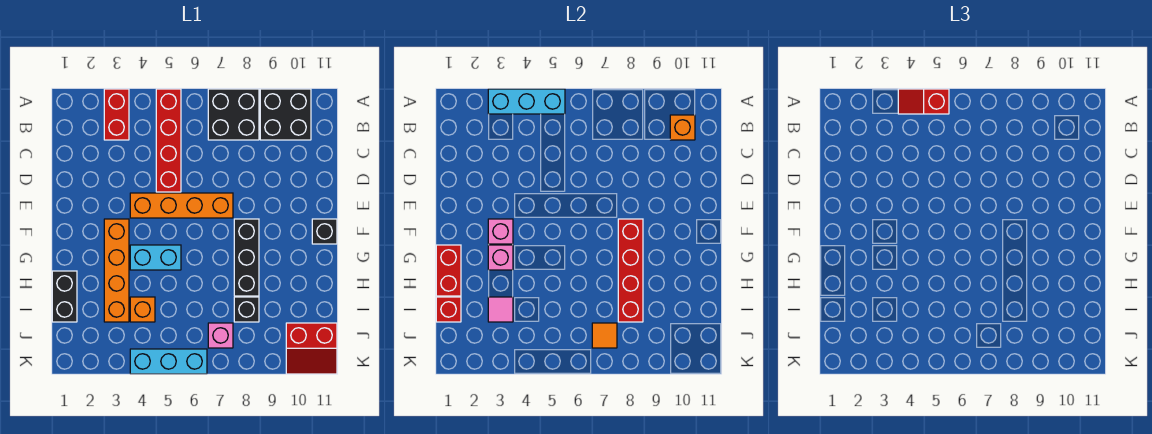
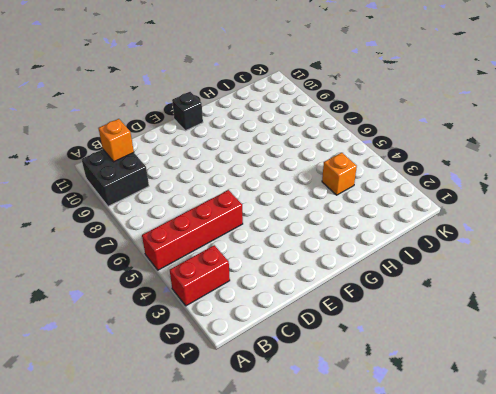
none -> black 2x2 brick [208,89,259,140]
none -> orange 1x4 brick [130,193,233,218]
none -> orange 1x4 brick [104,219,129,322]

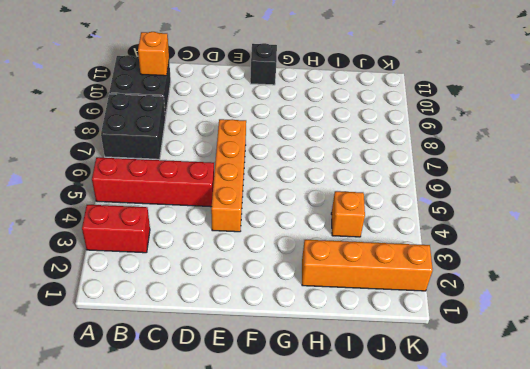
orange 1x4 brick [302,240,433,291] -> orange 1x4 brick moved to [104,219,129,322]
none -> black 1x3 brick [234,219,259,296]
none -> cyan 1x2 brick [130,245,181,270]
none -> black 1x2 brick [52,271,77,322]

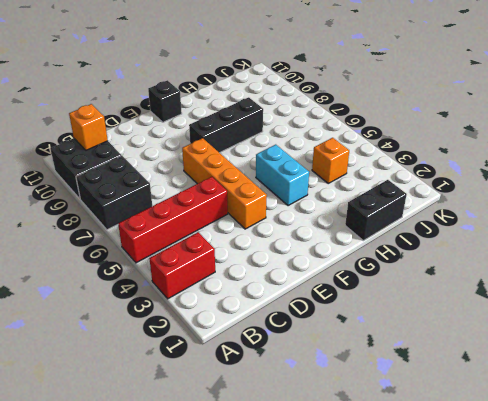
none -> orange 1x4 brick [104,219,129,322]
none -> black 1x1 brick [234,297,259,322]
none -> pink 1x1 brick [208,323,233,348]

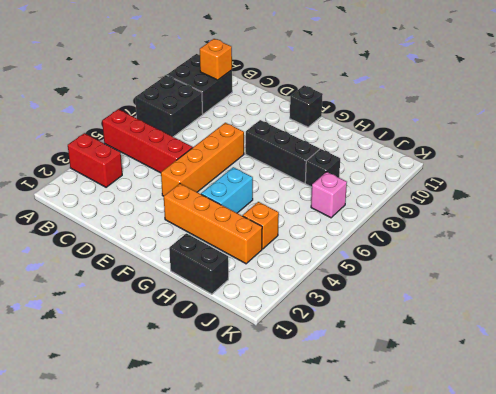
none -> red 2x2 slope [286,323,337,374]
none -> cyan 1x3 brick [130,349,207,374]
none -> cyan 1x3 brick [488,89,565,114]

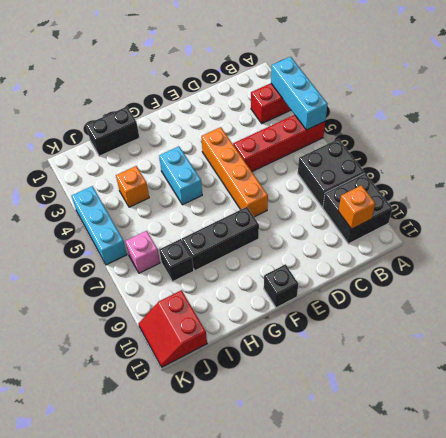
none -> orange 1x4 brick [104,219,129,322]
none -> pink 1x1 brick [488,219,513,244]
none -> red 1x4 brick [618,219,643,322]

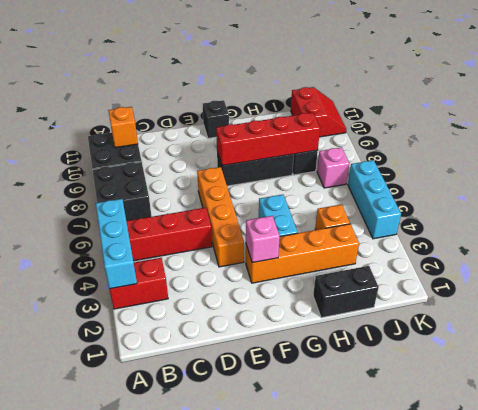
none -> red 1x2 brick [436,245,461,296]
none -> pink 1x1 brick [488,245,513,270]
none -> red 1x1 brick [436,297,461,322]

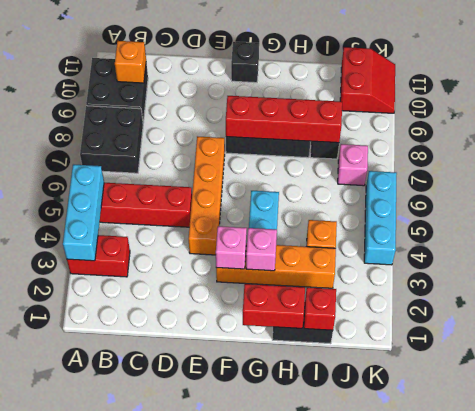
none -> pink 1x1 tile [488,297,513,322]
none -> orange 1x1 tile [592,323,617,348]
none -> red 1x2 slope [898,89,949,114]

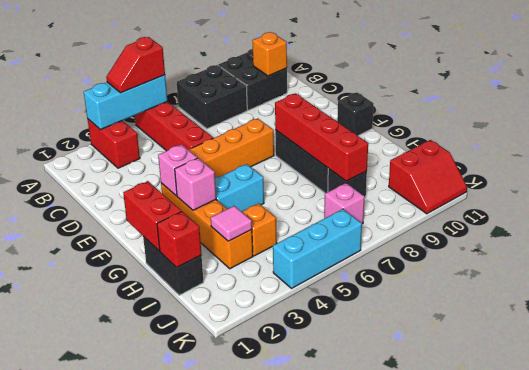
none -> orange 1x1 tile [592,323,617,348]

